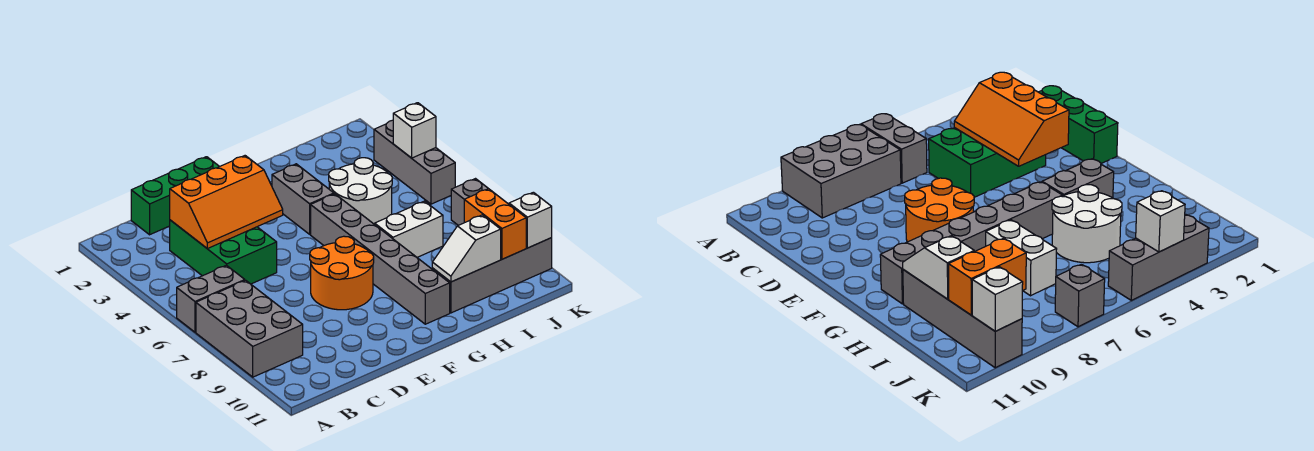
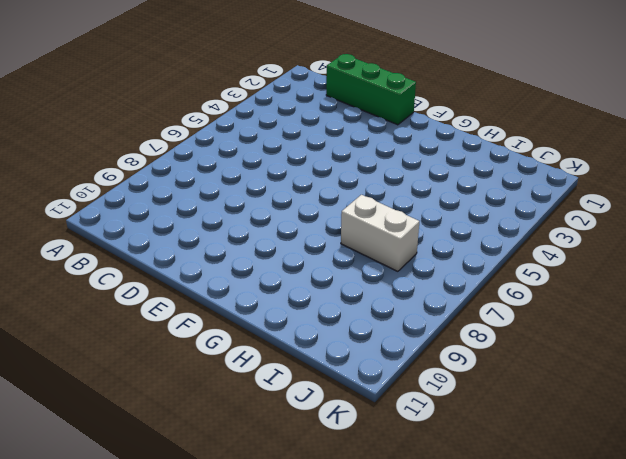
none -> grey 1x2 brick [177,265,245,332]
none -> grey 2x3 brick [196,280,303,377]
none -> green 2x3 brick [170,220,277,284]

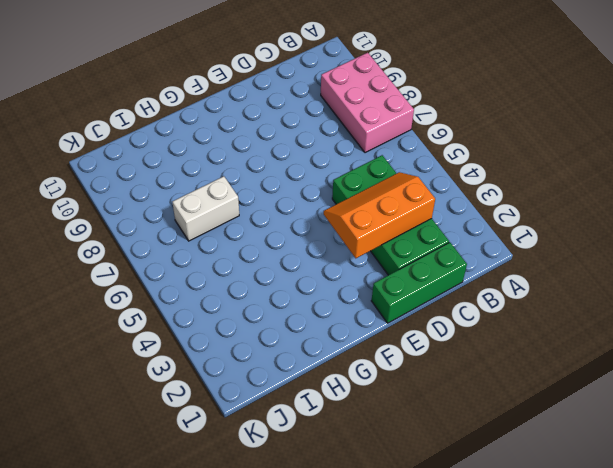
pink 2x3 brick [321,53,414,153] -> grey 2x3 brick [196,280,303,377]
green 2x4 brick [332,155,449,275] -> green 2x3 brick [170,220,277,284]
none -> grey 1x2 brick [177,265,245,332]
none -> orange 2x2 round brick [310,236,374,310]
none -> grey 1x2 brick [272,164,334,234]

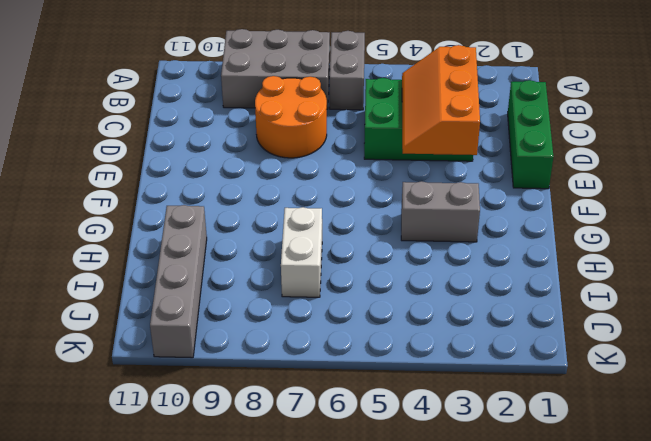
orange 2x2 round brick [255,76,327,158] -> orange 2x2 round brick moved to [310,236,374,310]
none -> grey 1x6 brick [311,194,450,324]
none -> white 2x2 round brick [329,158,392,224]
none -> grey 1x3 brick [374,120,455,204]

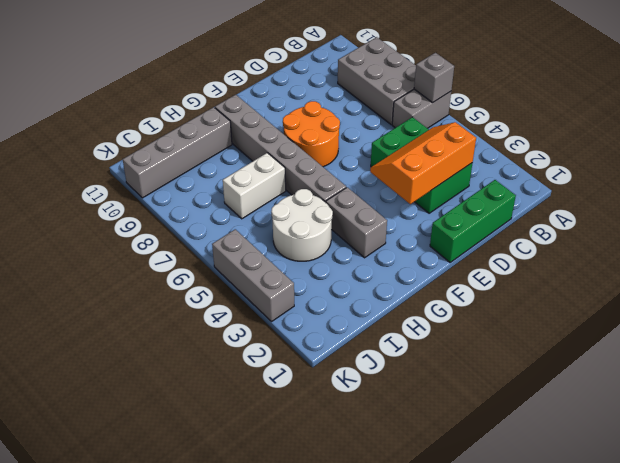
grey 1x1 brick [414,53,454,103] -> grey 1x1 brick moved to [451,179,488,225]
none -> white 1x2 slope [432,215,501,282]
none -> orange 1x2 brick [464,189,526,259]
none -> white 1x1 brick [393,103,436,158]

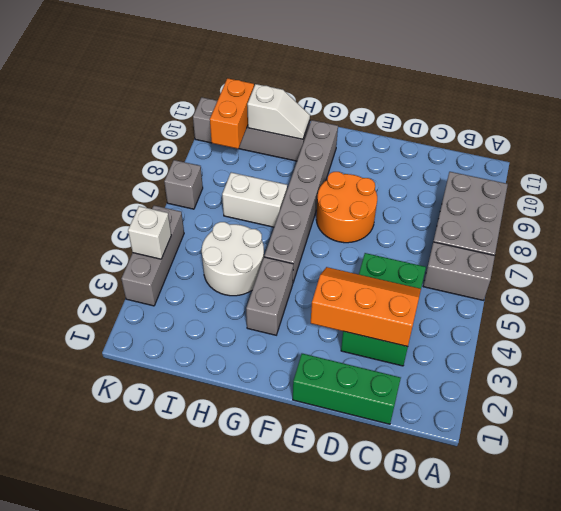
none -> white 1x1 brick [509,192,552,248]

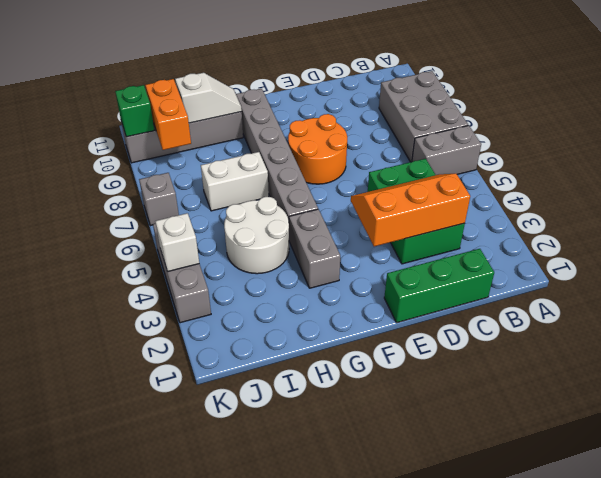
green 1x1 brick [115,85,154,137] -> white 1x1 brick [509,192,552,248]

